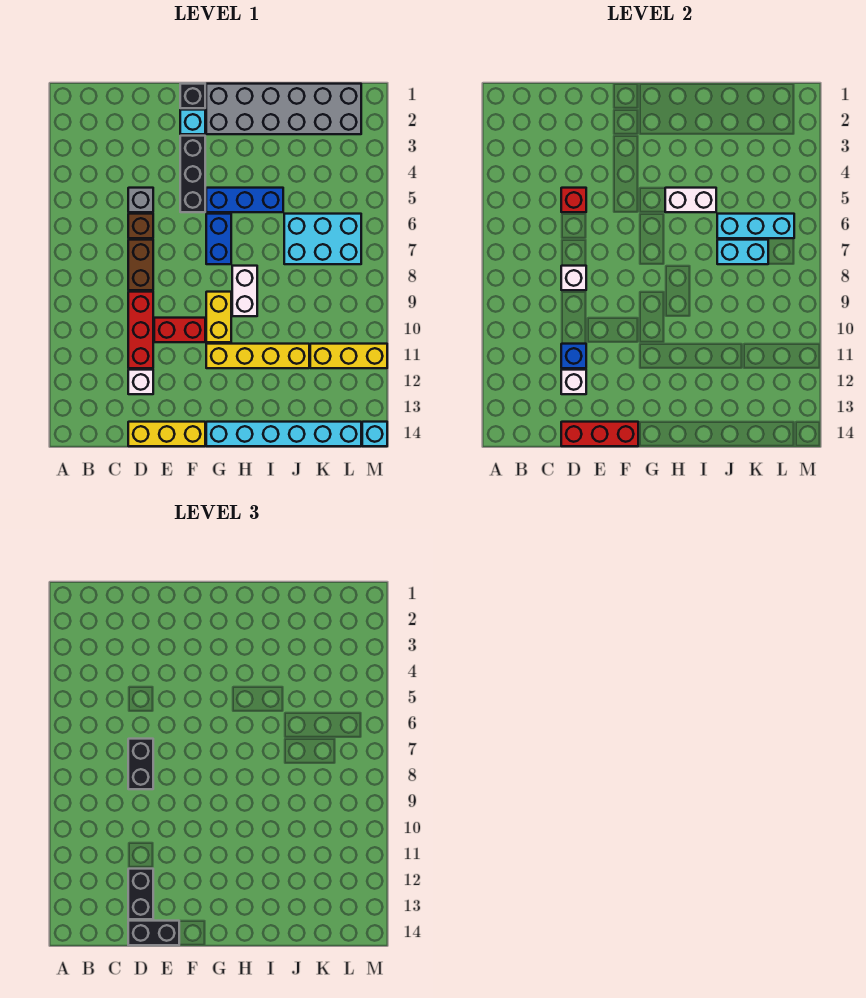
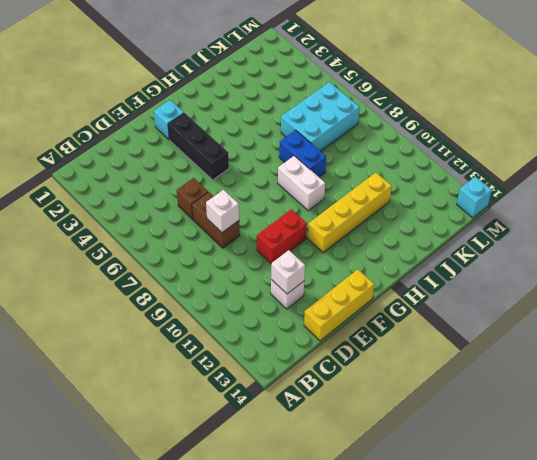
blue 1x2 brick [279,130,326,177] -> blue 1x2 brick moved to [206,214,231,264]
none -> grey 1x1 brick [128,188,153,212]
none -> red 1x3 brick [128,292,153,368]
none -> black 1x1 brick [180,84,205,108]
none -> grey 2x6 brick [206,84,361,134]

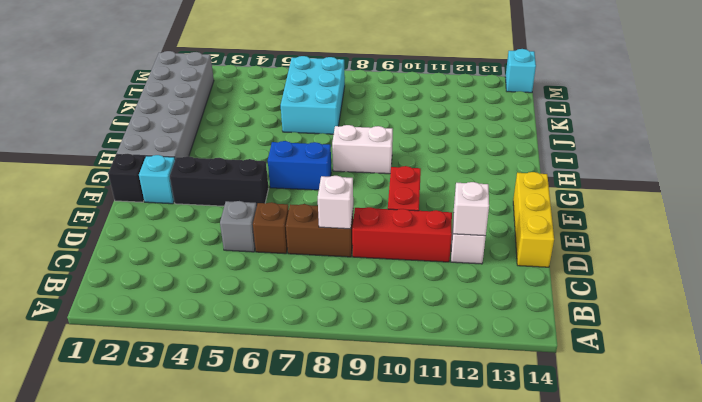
none -> blue 1x3 brick [206,188,283,212]
none -> yellow 1x2 brick [206,292,231,342]
none -> yellow 1x4 brick [206,344,309,368]
none -> cyan 1x6 brick [206,422,361,446]

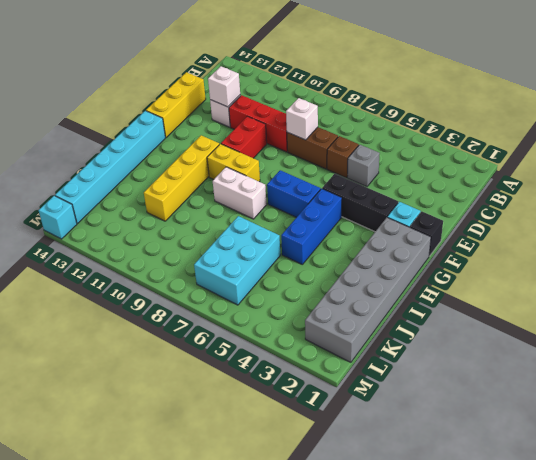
none -> yellow 1x3 brick [310,344,387,368]
none -> red 1x1 brick [561,188,586,212]
none -> blue 1x1 brick [561,344,586,368]
none -> red 1x3 brick [561,422,638,446]

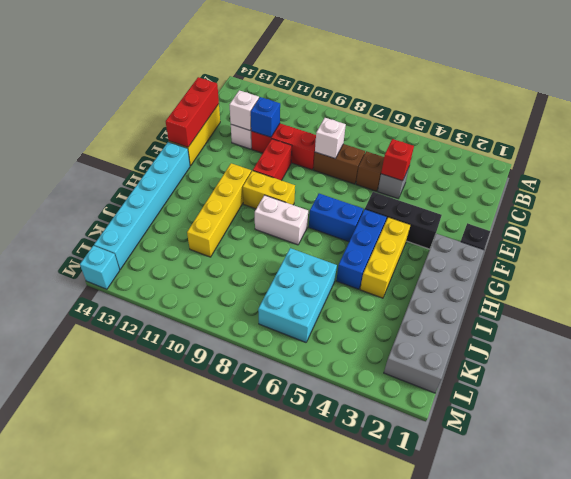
yellow 1x3 brick [360,217,410,298] -> yellow 1x3 brick moved to [310,344,387,368]
none -> cyan 1x1 brick [180,110,205,134]
none -> white 1x2 brick [665,188,716,212]
none -> cyan 1x3 brick [717,214,794,238]
none -> cyan 1x2 brick [717,240,768,264]

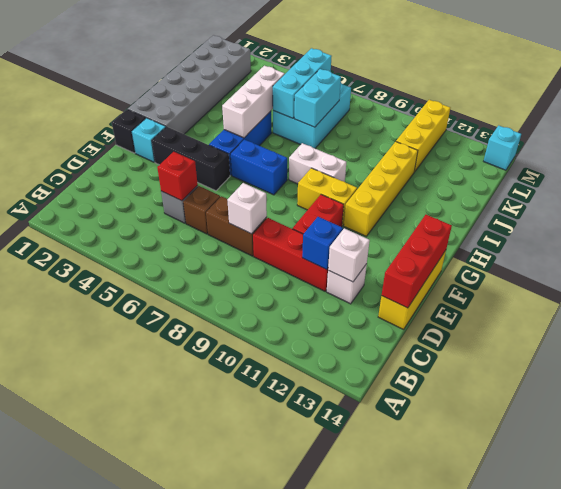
white 1x3 brick [222,66,285,138] -> white 1x2 brick [665,188,716,212]
none -> cyan 1x6 brick [206,422,361,446]
none -> black 1x2 brick [128,739,153,789]
none -> black 1x2 brick [128,869,153,919]
none -> black 1x2 brick [128,921,179,945]

